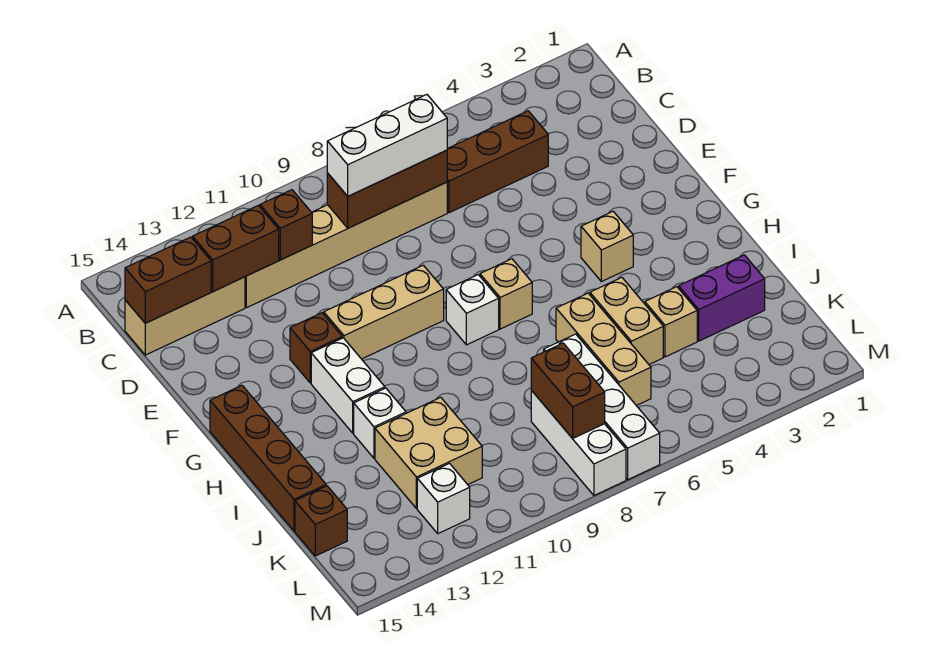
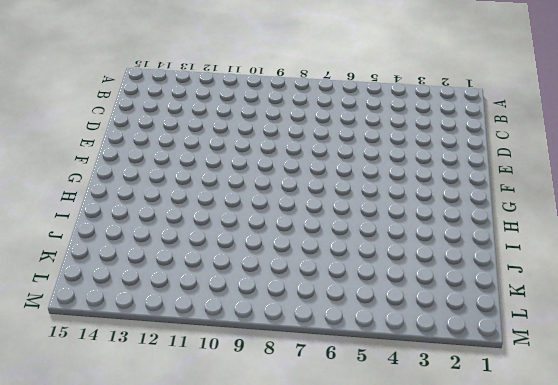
none -> brown 1x3 brick [447,111,548,213]
none -> tan 1x6 brick [245,182,447,308]
none -> tan 1x3 brick [125,277,245,355]

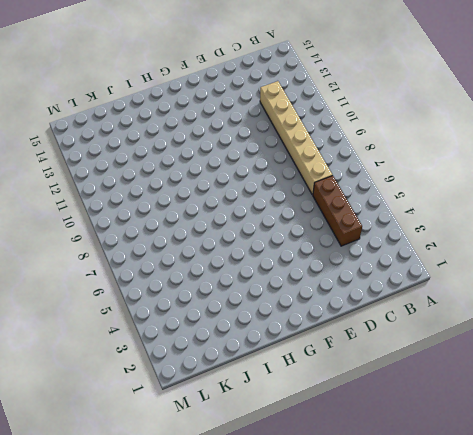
none -> tan 1x3 brick [125,277,245,355]
none -> tan 1x3 brick [324,265,444,359]
none -> brown 1x1 brick [290,313,342,383]

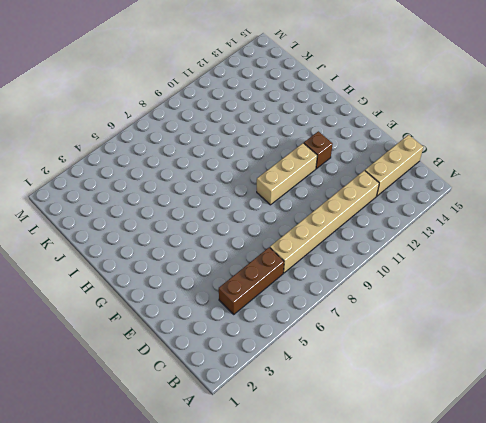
none -> tan 1x1 brick [581,212,633,282]
none -> tan 1x1 brick [480,259,532,329]
none -> white 1x1 brick [446,275,499,345]

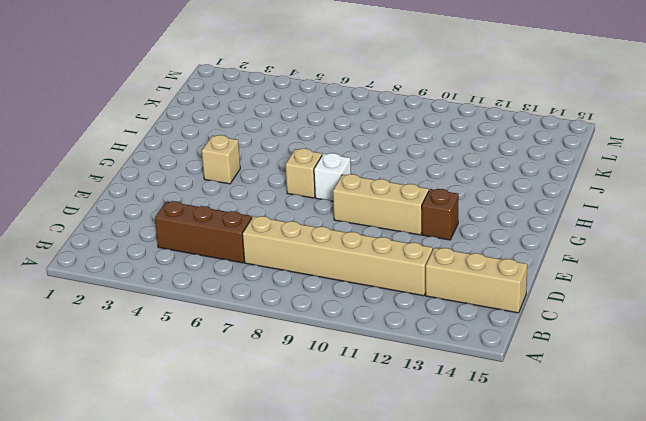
none -> white 1x2 brick [311,338,385,433]
none -> brown 1x4 brick [210,385,326,531]
none -> tan 1x2 brick [590,277,663,364]

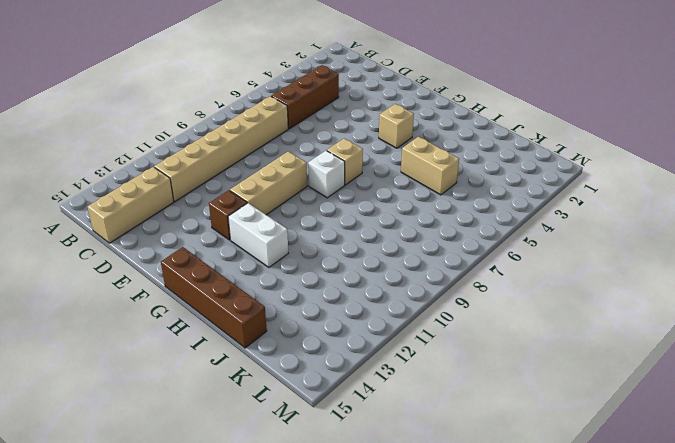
none -> tan 1x3 brick [556,293,651,406]
none -> white 1x1 brick [354,388,406,458]
none -> purple 1x2 brick [679,255,765,341]

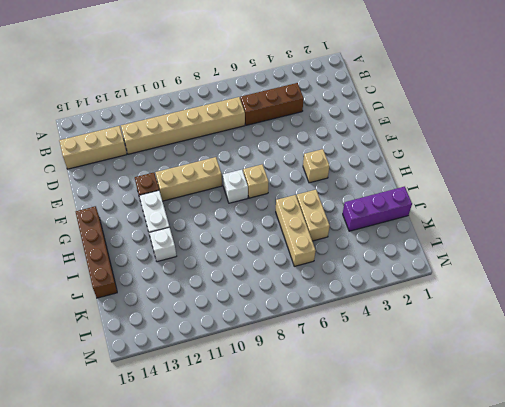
purple 1x3 brick [343,187,412,231] -> purple 1x2 brick [679,255,765,341]
none -> tan 1x1 brick [645,287,697,357]
none -> white 1x4 brick [544,334,660,480]
none -> tan 2x2 brick [375,397,482,509]

